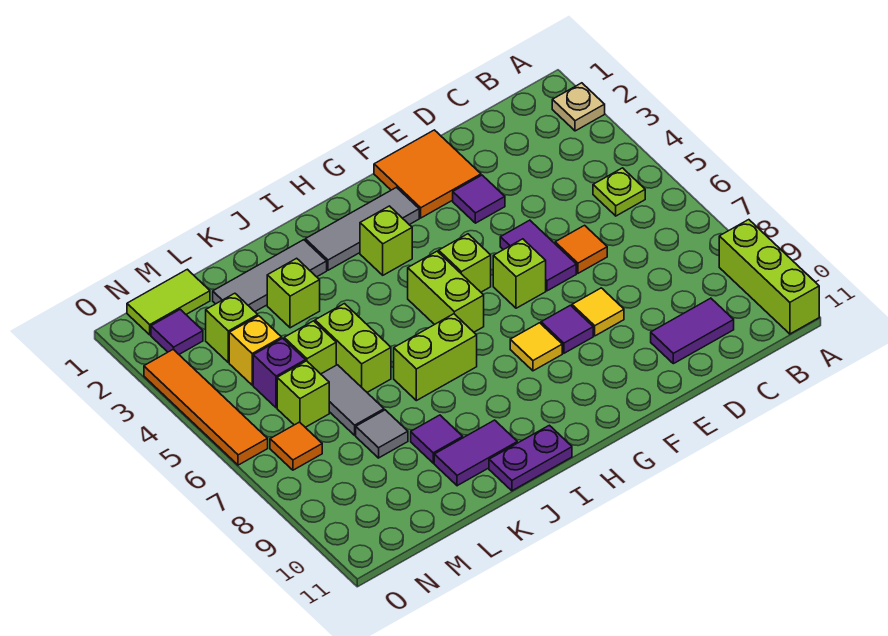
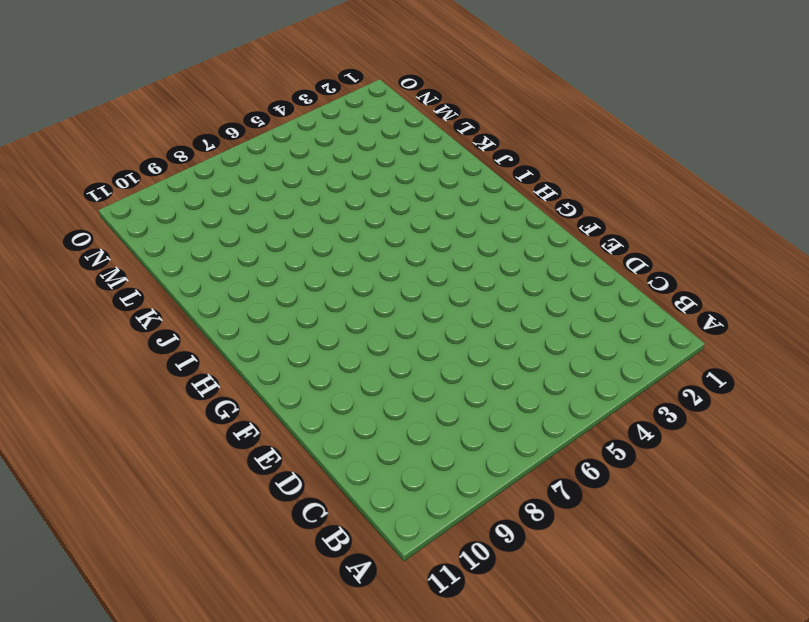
none -> tan 1x1 plate [552,83,605,131]
none -> lime 1x3 brick [719,220,819,334]
none -> lime 1x1 plate [593,168,645,216]
none -> purple 1x2 tile [651,298,734,364]

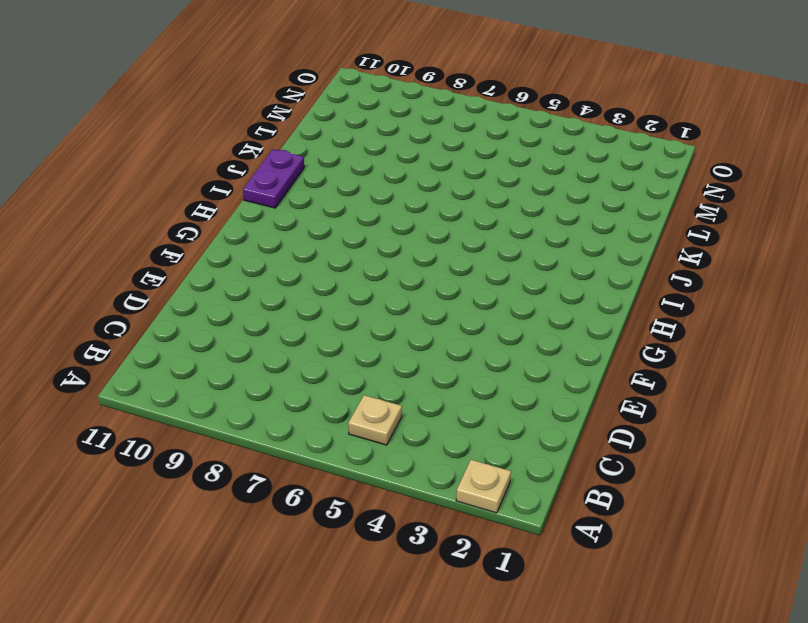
tan 1x1 plate [348,395,402,445] -> lime 1x1 plate [593,168,645,216]
none -> lime 1x3 brick [719,220,819,334]
none -> purple 1x2 tile [651,298,734,364]
none -> orange 1x1 tile [555,225,607,273]
none -> orange 2x2 tile [374,130,481,218]

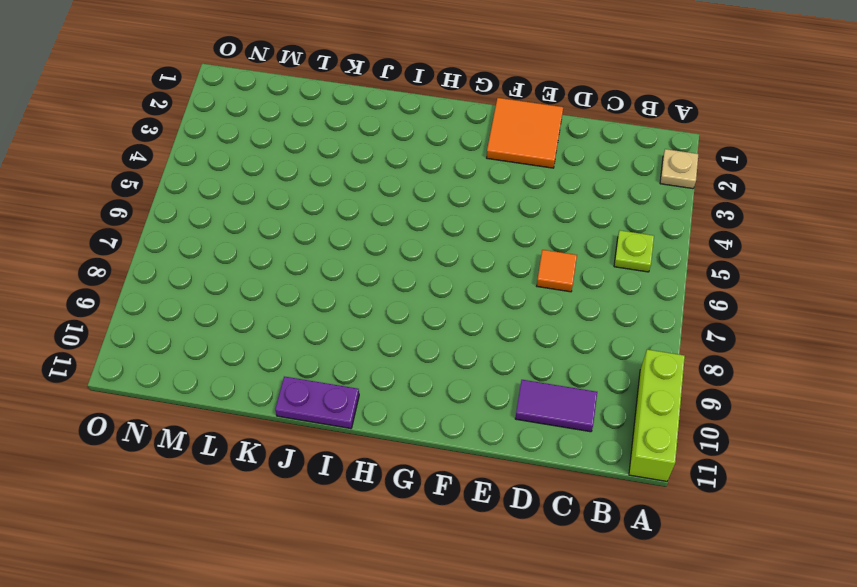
none -> purple 1x1 tile [453,175,505,223]
none -> purple 1x2 tile [500,220,576,291]
none -> yellow 1x1 tile [572,288,624,336]
none -> lime 1x1 brick [493,239,546,308]

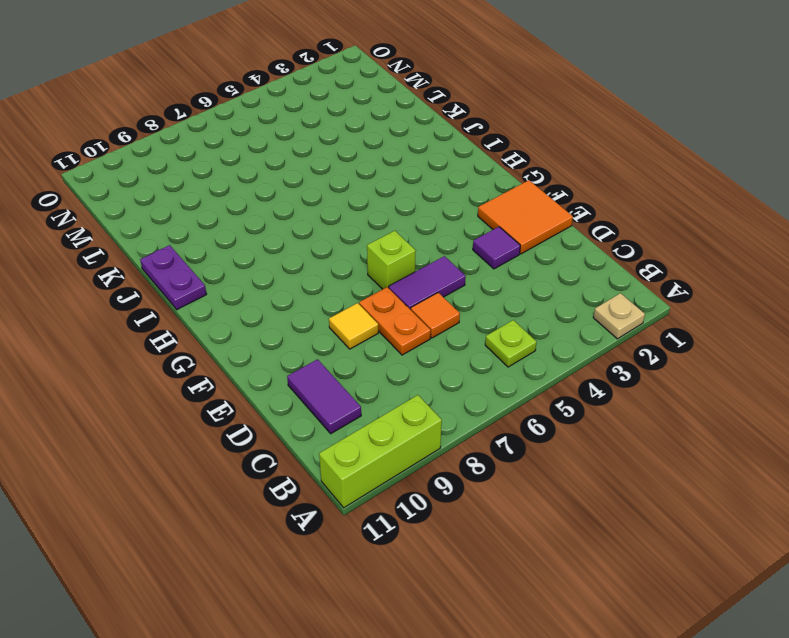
orange 1x2 plate [359,287,431,355] -> none
none -> purple 1x1 tile [541,305,593,353]
none -> grey 1x3 tile [305,187,419,270]
none -> lime 1x1 brick [439,234,491,292]
none -> yellow 1x1 tile [510,323,562,371]

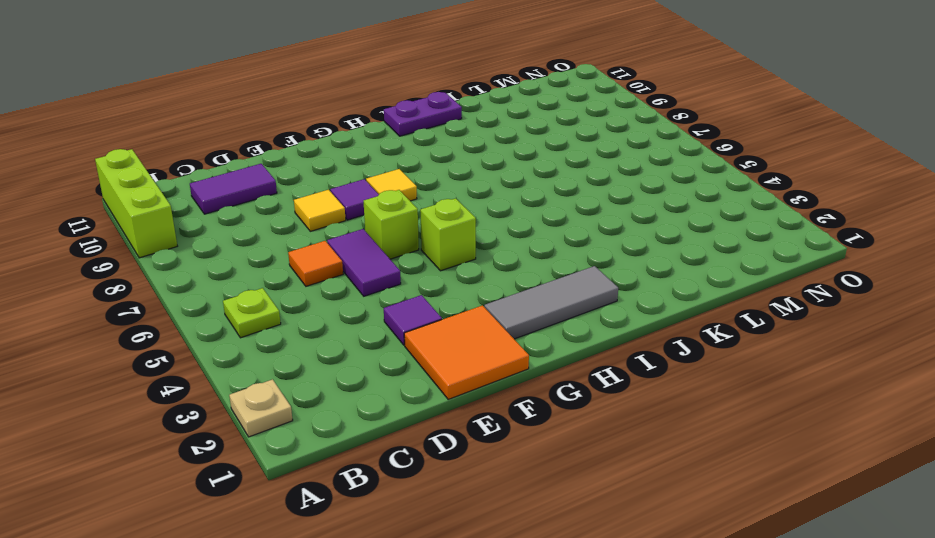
none -> lime 1x1 brick [360,206,412,275]
none -> lime 1x2 brick [408,251,484,332]
none -> lime 1x2 brick [394,314,477,401]
none -> grey 1x3 tile [213,240,327,311]

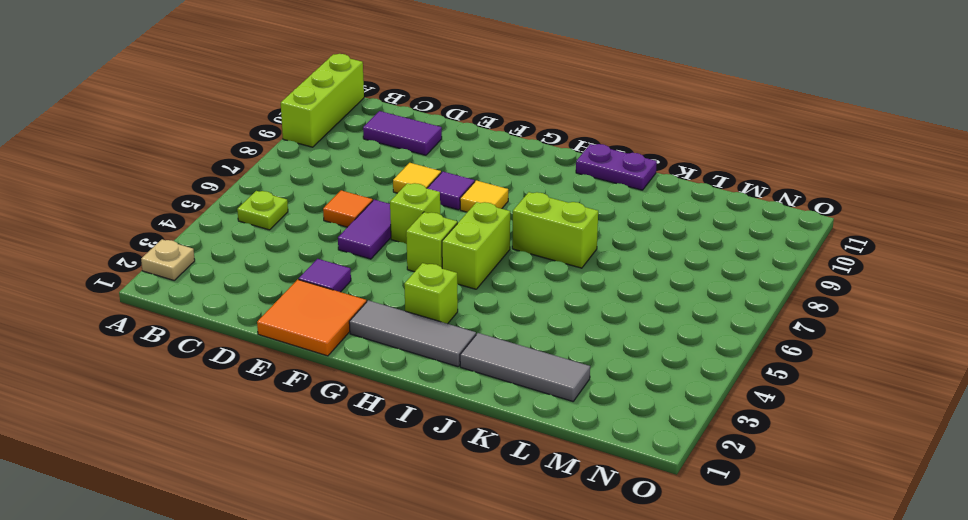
none -> purple 1x2 tile [434,420,517,486]
none -> lime 1x1 brick [267,258,320,328]
none -> lime 1x2 brick [315,304,391,392]
none -> purple 1x1 tile [411,415,463,463]

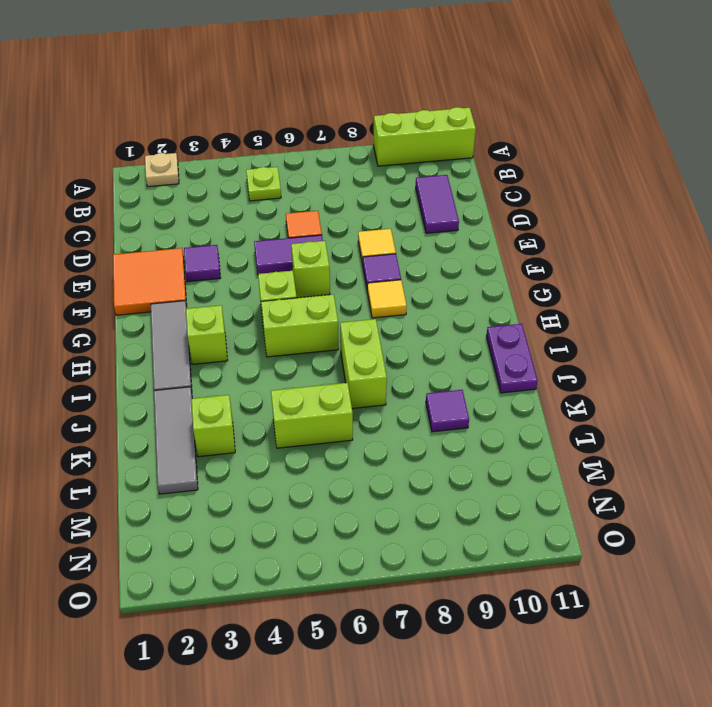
none -> purple 1x2 tile [434,420,517,486]
none -> lime 1x1 brick [284,321,336,374]
none -> grey 1x2 tile [321,365,384,435]
none -> grey 1x1 tile [356,410,408,458]

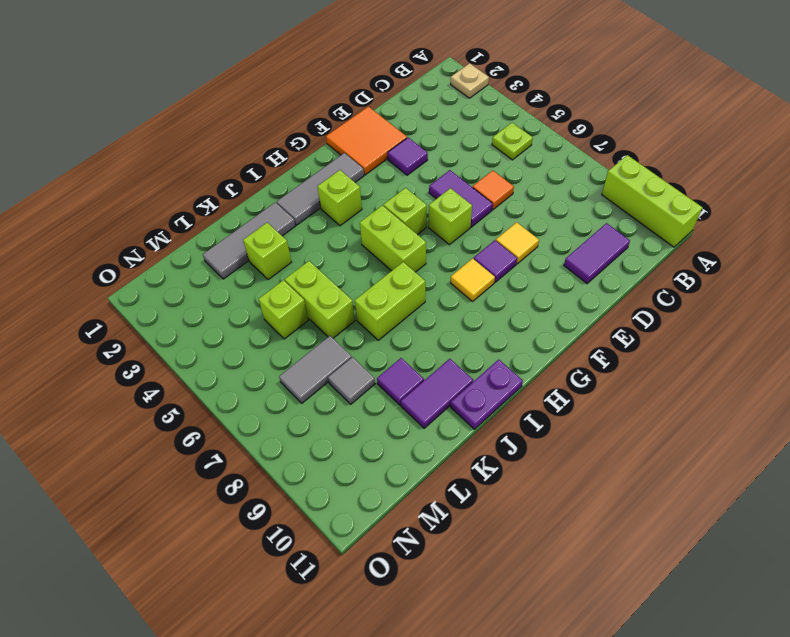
grey 1x2 tile [279,336,352,403] -> grey 1x2 tile turned to [321,365,384,435]
none -> lime 1x2 tile [127,269,210,335]
none -> lime 1x1 brick [206,293,258,363]
none -> yellow 1x1 brick [229,316,282,385]
none -> purple 1x1 brick [253,338,305,408]

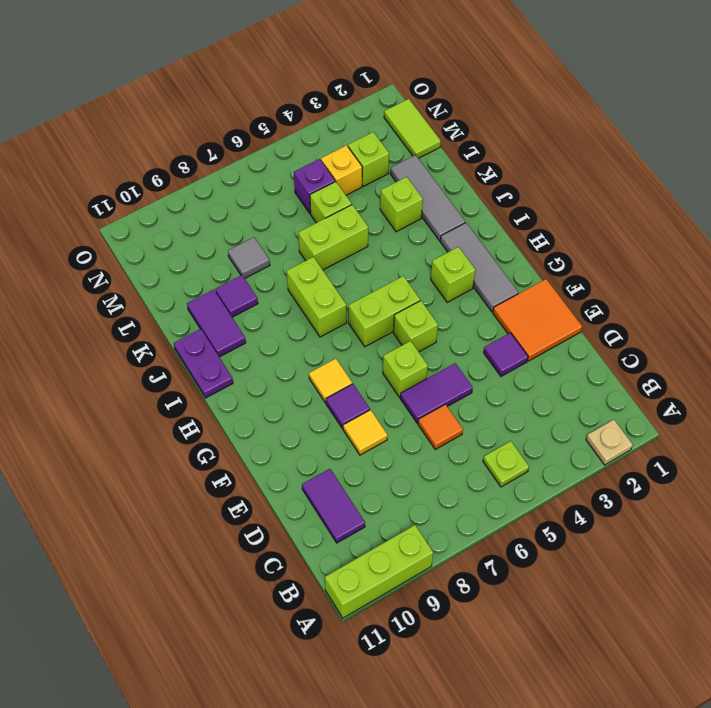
none -> grey 1x2 tile [321,365,384,435]
none -> lime 1x1 brick [277,361,329,427]
none -> purple 1x1 tile [151,309,203,354]
none -> orange 1x1 tile [270,422,322,470]

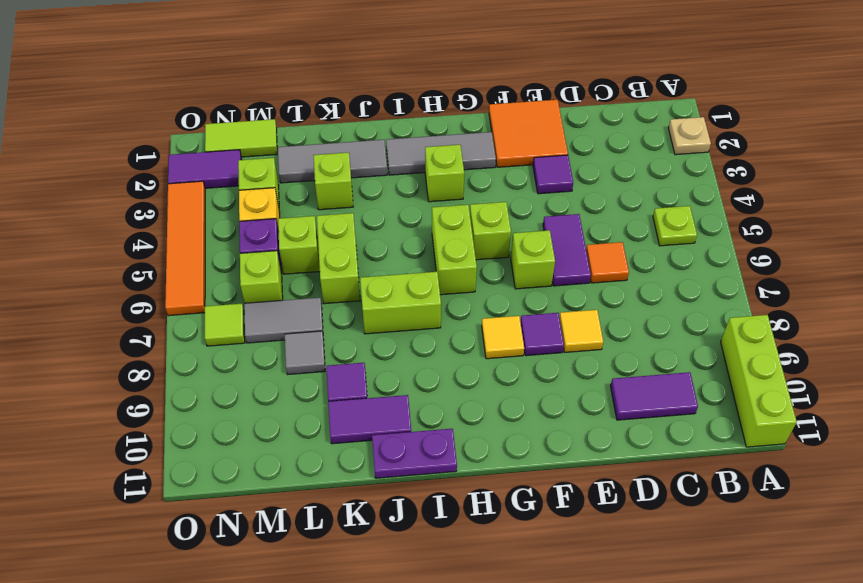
grey 1x2 tile [244,298,323,343] -> grey 1x2 tile turned to [321,365,384,435]
purple 1x2 tile [168,150,242,188] -> purple 1x1 tile [151,309,203,354]
lime 1x1 tile [205,304,245,346] -> orange 1x1 tile [270,422,322,470]

